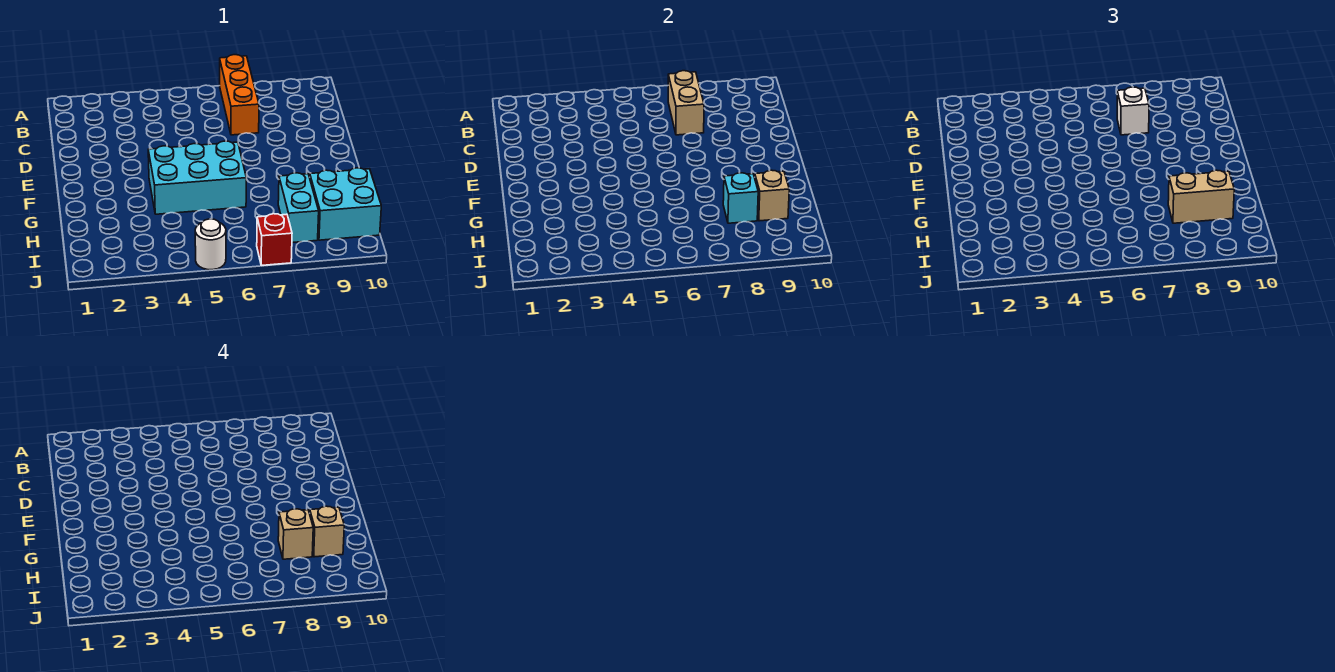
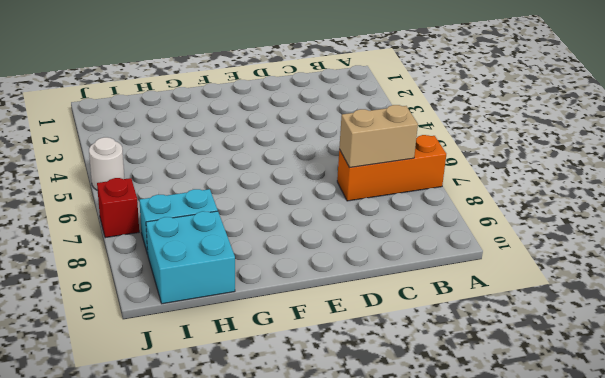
none -> cyan 2x3 brick [148,141,246,214]
none -> cyan 1x1 brick [723,173,758,223]
none -> tan 1x1 brick [755,170,789,221]

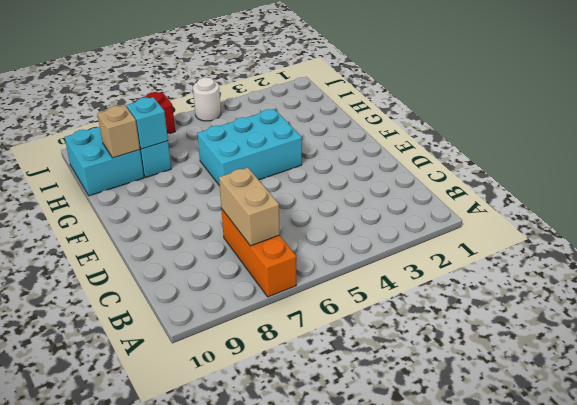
none -> white 1x1 brick [1117,87,1149,135]
none -> tan 1x2 brick [1168,170,1234,223]
none -> tan 1x1 brick [278,509,313,559]

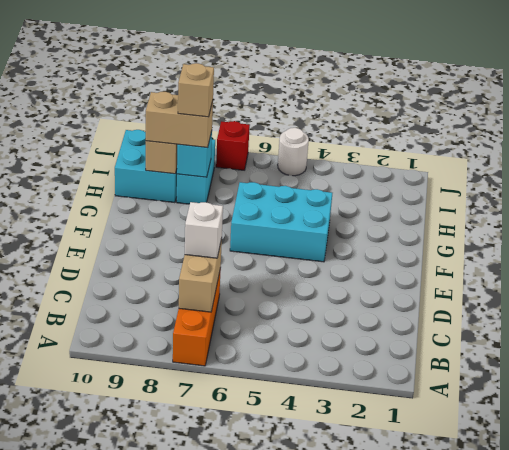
none -> tan 1x1 brick [310,506,344,557]

